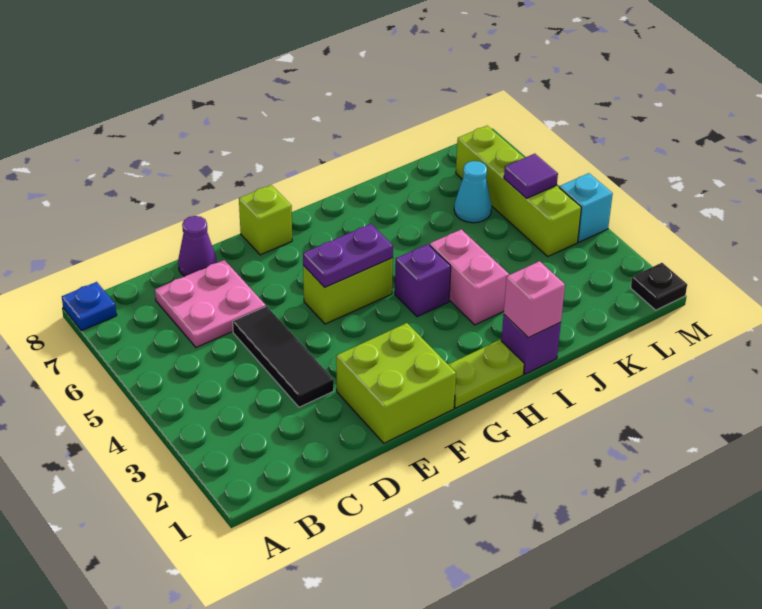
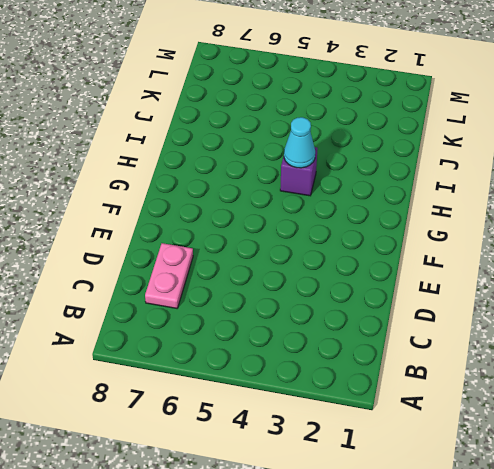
pink 1x2 plate [145,243,193,308] -> pink 2x2 plate [155,260,266,347]
cyan 1x1 cone [284,117,315,168] -> cyan 1x1 cone moved to [454,161,492,223]
none -> blue 1x1 plate [62,282,117,331]
none -> black 1x3 tile [233,306,334,407]
none -> purple 1x1 cone [178,216,217,276]

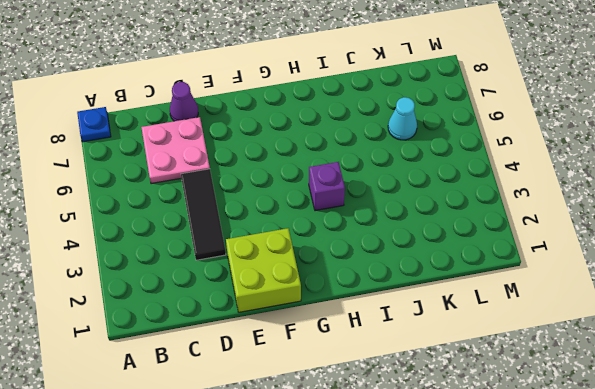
none -> lime 1x2 brick [303,258,393,324]
none -> lime 1x1 brick [239,185,292,255]
none -> lime 1x2 plate [448,340,524,408]

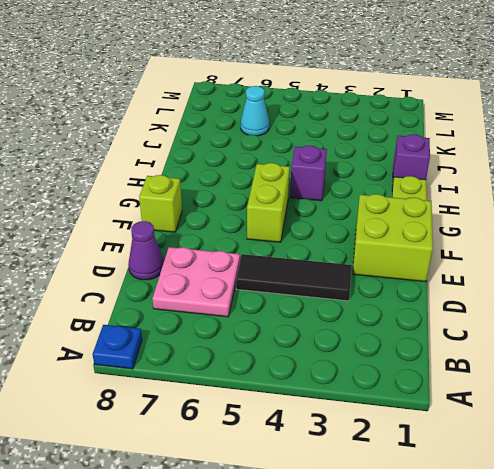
none -> pink 1x2 brick [430,229,509,325]
none -> lime 1x4 brick [456,126,581,256]
none -> black 1x1 plate [631,263,687,310]

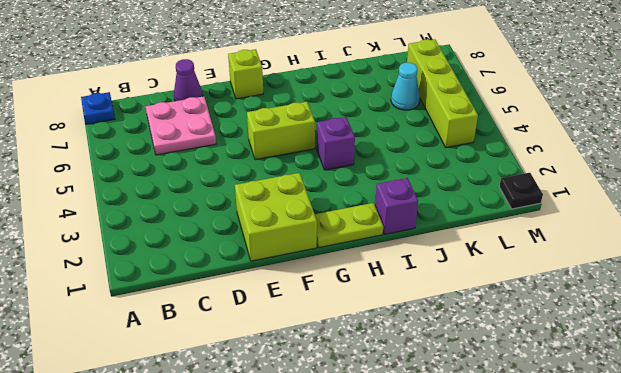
none -> black 1x3 tile [233,306,334,407]
none -> pink 1x2 brick [430,229,509,325]
none -> cyan 1x1 brick [559,173,613,242]

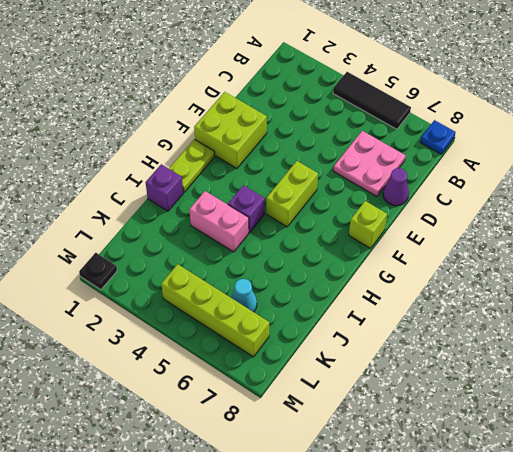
black 1x3 tile [333,72,411,129] -> black 1x3 tile moved to [233,306,334,407]
none -> cyan 1x1 brick [559,173,613,242]
none -> purple 1x2 plate [303,224,393,287]
none -> pink 1x1 brick [504,261,565,338]

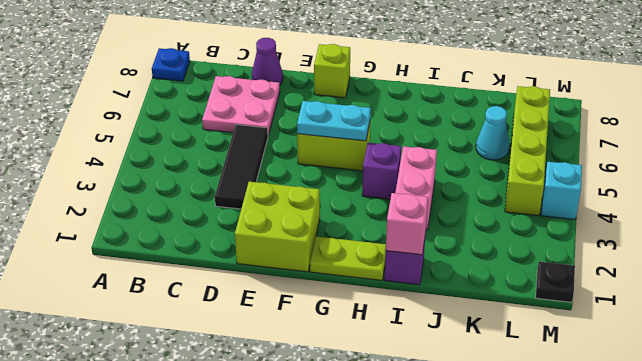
cyan 1x2 plate [297,101,371,141] -> purple 1x2 plate [303,224,393,287]
none -> purple 1x1 tile [504,154,558,198]

